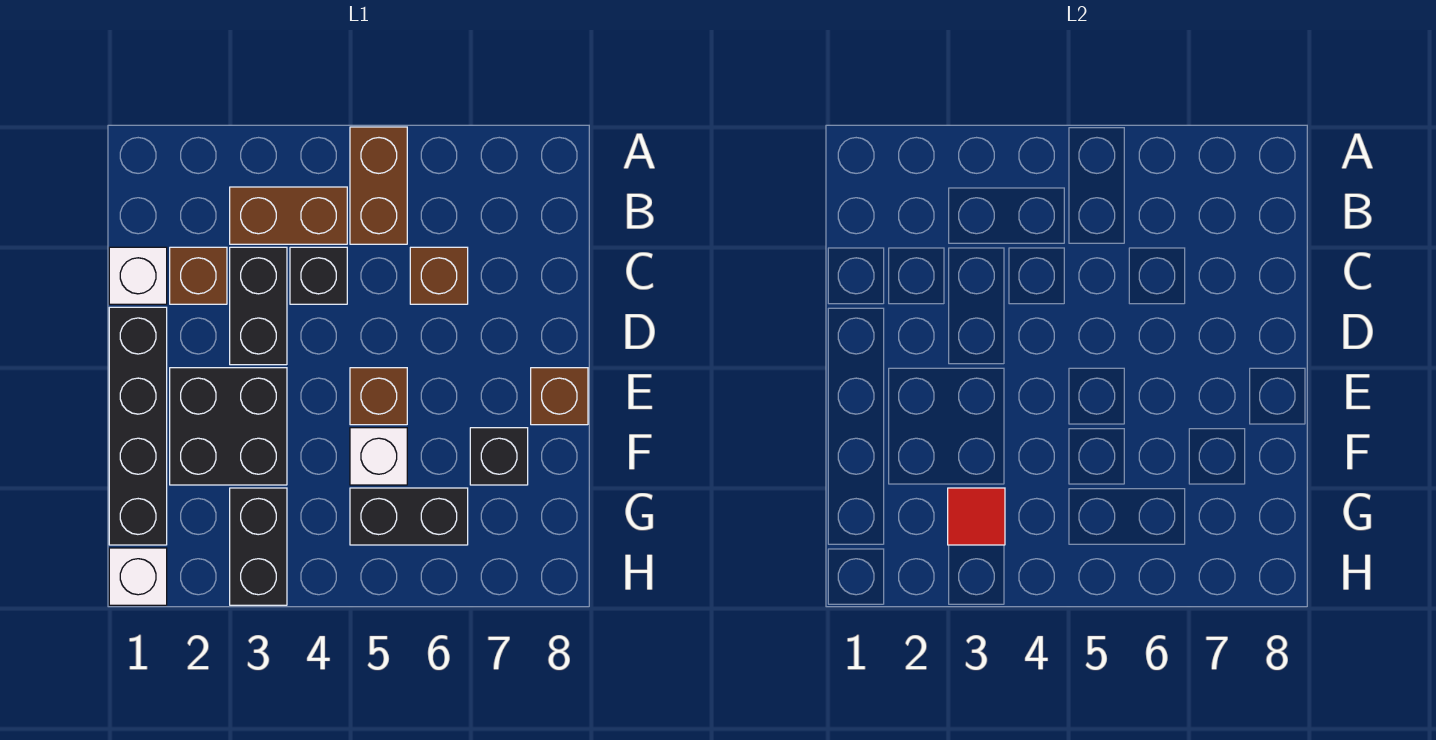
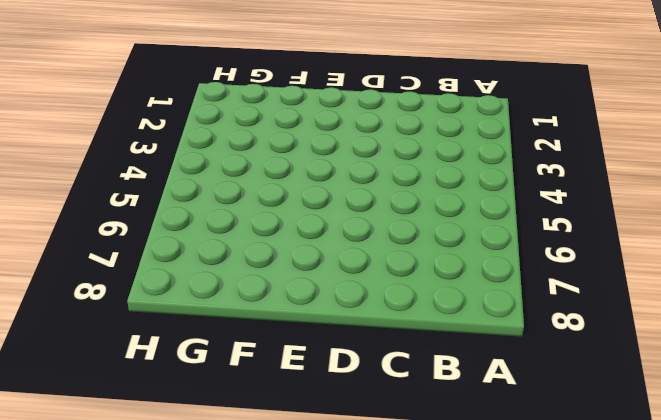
none -> brown 1x2 brick [350,127,407,244]
none -> brown 1x2 brick [230,187,347,244]
none -> white 1x1 brick [109,247,167,304]

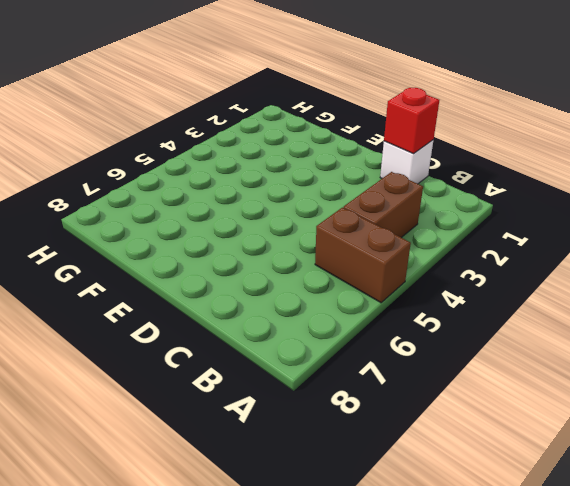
red 1x1 brick [384,88,439,154] -> none
none -> brown 1x1 brick [170,247,227,304]
none -> black 1x2 brick [230,247,287,365]
none -> black 1x1 brick [290,247,347,304]

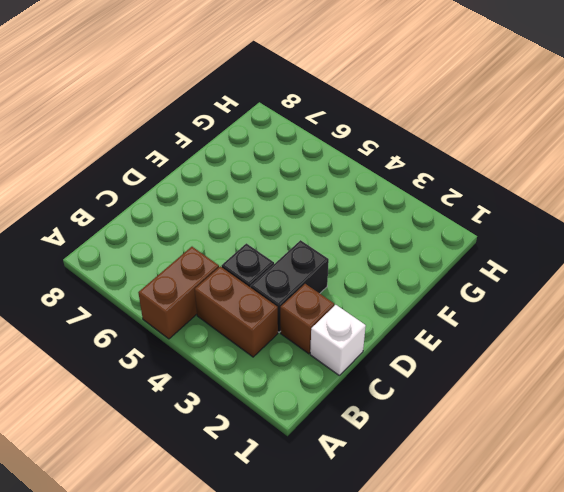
none -> brown 1x1 brick [410,247,468,304]
none -> black 1x4 brick [109,307,167,545]
none -> black 2x2 brick [170,368,287,485]

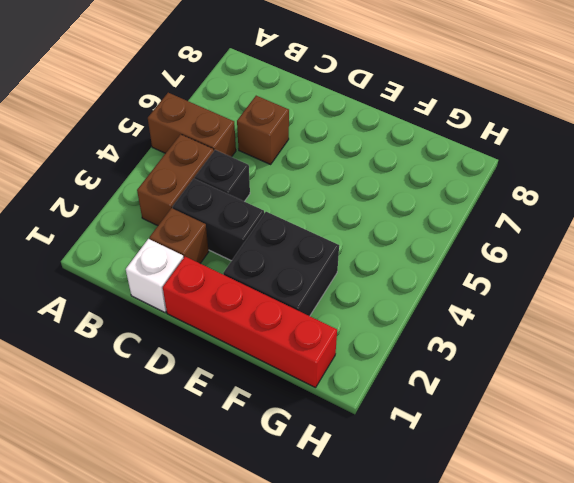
red 1x4 brick [163,257,337,388] -> black 1x4 brick [109,307,167,545]
none -> brown 1x1 brick [350,368,407,425]
none -> brown 1x1 brick [531,368,588,425]
none -> white 1x1 brick [350,428,407,485]

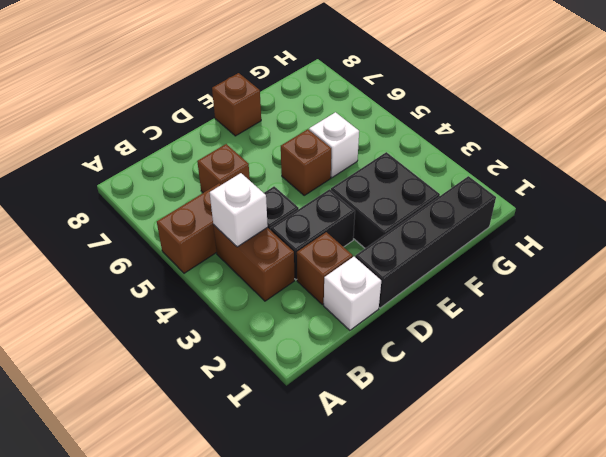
white 1x1 brick [210,173,268,247] -> white 1x1 brick moved to [109,548,167,605]
none -> black 1x1 brick [470,428,528,485]
none -> black 1x2 brick [230,488,287,605]
none -> black 1x2 brick [350,488,468,545]

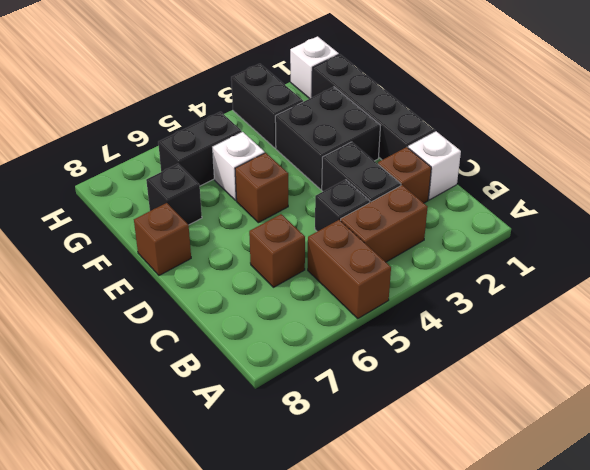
none -> red 1x1 tile [948,488,1005,545]

